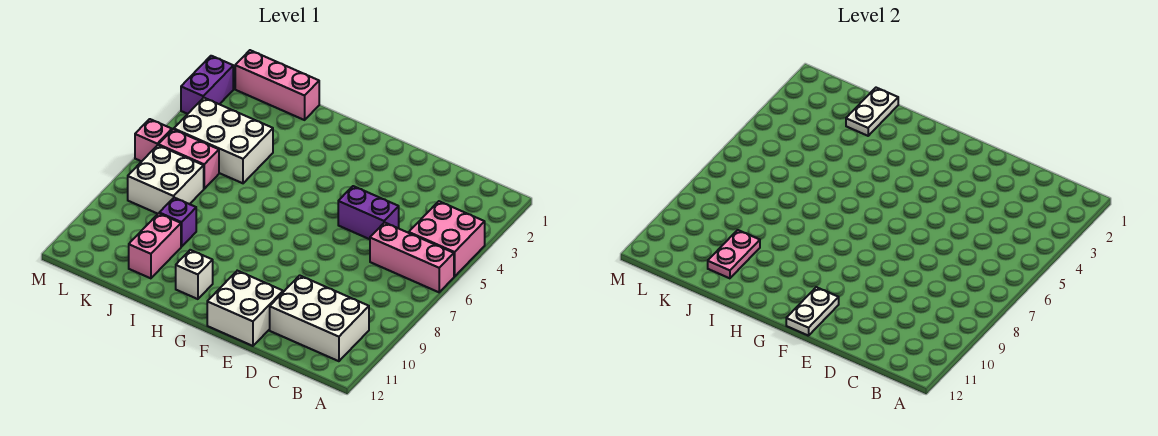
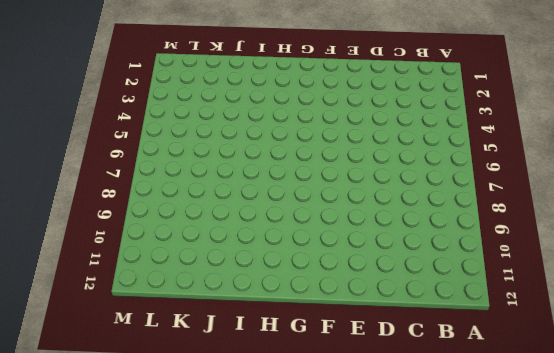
none -> pink 2x2 brick [409,201,485,277]
none -> pink 1x3 brick [370,222,454,292]
none -> white 2x3 brick [270,275,369,361]

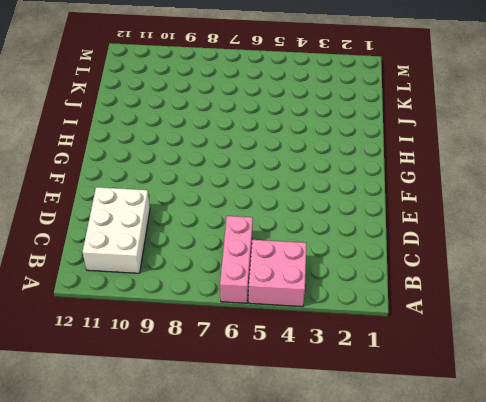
none -> purple 1x2 brick [338,186,399,239]
none -> white 2x2 brick [207,271,283,346]
none -> white 1x1 brick [176,250,213,299]

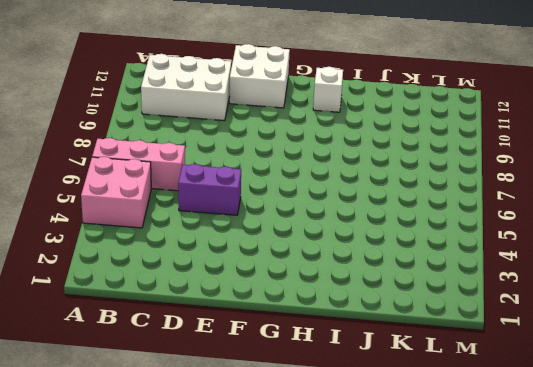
none -> pink 1x3 brick [235,50,319,120]
none -> white 2x3 brick [174,98,273,183]
none -> purple 1x1 brick [159,198,196,247]

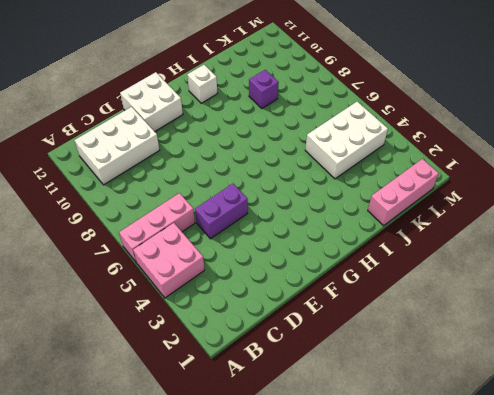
none -> pink 1x2 brick [129,213,181,278]
none -> pink 1x2 brick [158,129,219,189]
none -> white 2x2 brick [128,145,204,214]

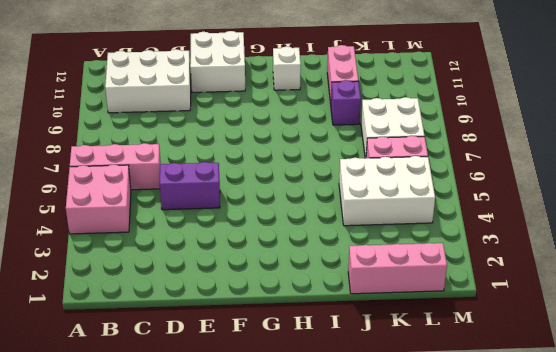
none -> purple 1x2 brick [181,56,233,114]
none -> pink 1x1 brick [135,119,172,161]
none -> white 1x2 plate [786,287,839,336]

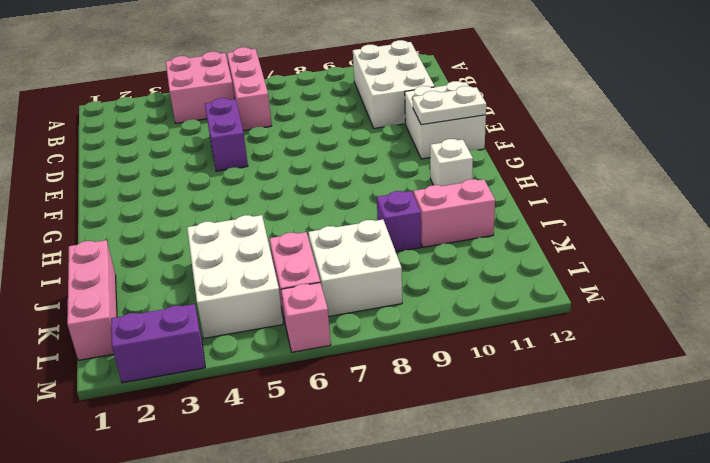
none -> white 1x2 plate [846,88,898,136]
none -> pink 1x2 plate [708,230,760,278]

